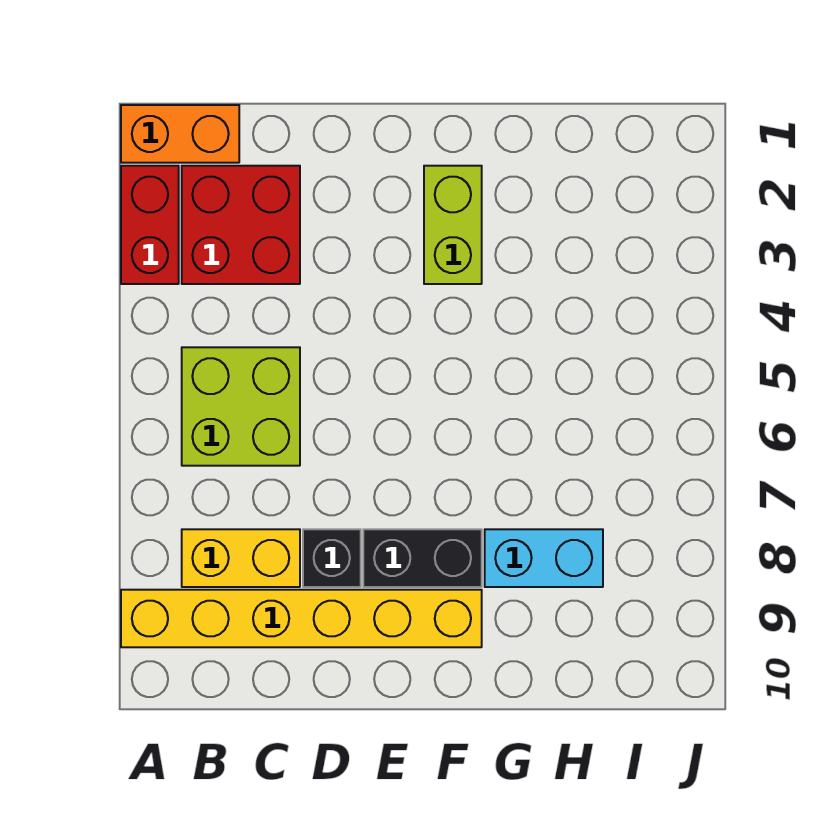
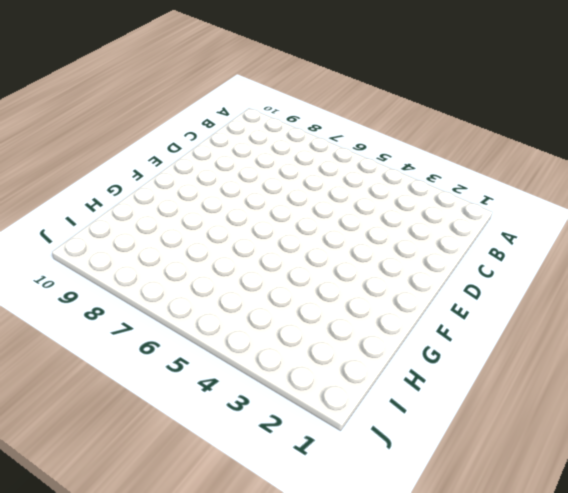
none -> orange 1x2 brick [121,105,239,163]
none -> red 1x2 brick [121,166,179,284]

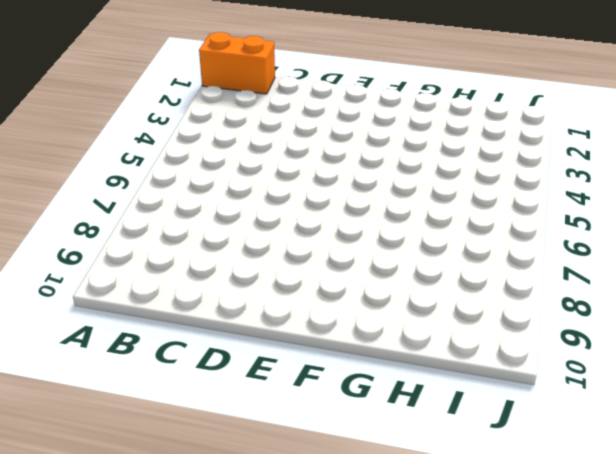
none -> red 1x2 brick [121,166,179,284]
none -> yellow 1x6 brick [121,590,482,647]

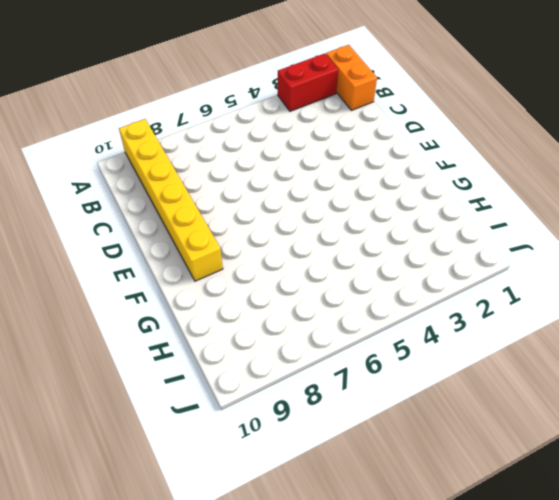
none -> red 2x2 brick [182,166,300,284]
none -> lime 2x2 brick [182,347,300,466]

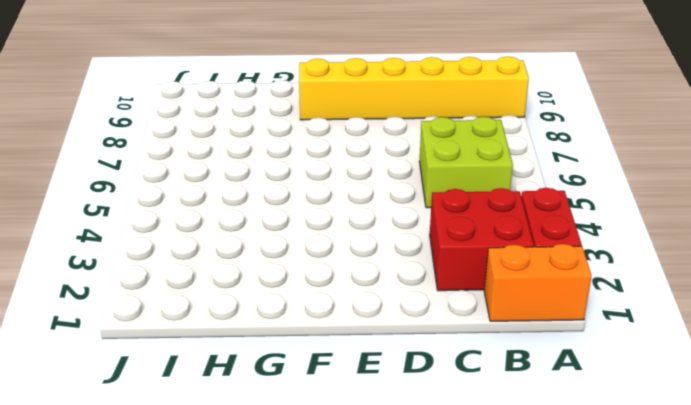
none -> yellow 1x2 brick [182,529,300,587]
none -> black 1x1 brick [303,529,361,587]

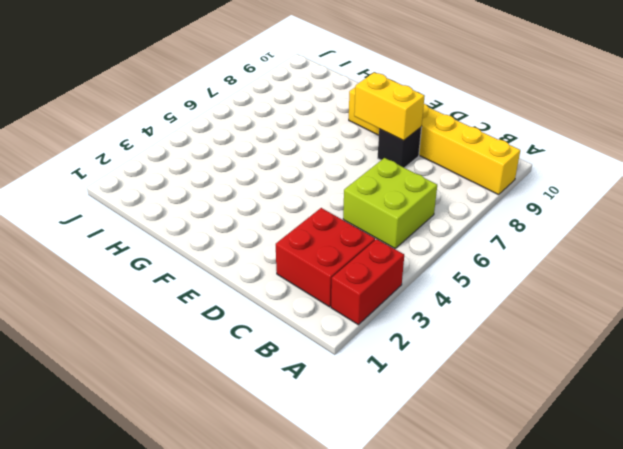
yellow 1x2 brick [354,72,425,141] -> yellow 1x2 brick moved to [182,529,300,587]
none -> orange 1x2 brick [121,105,239,163]
none -> black 1x2 brick [363,529,482,587]

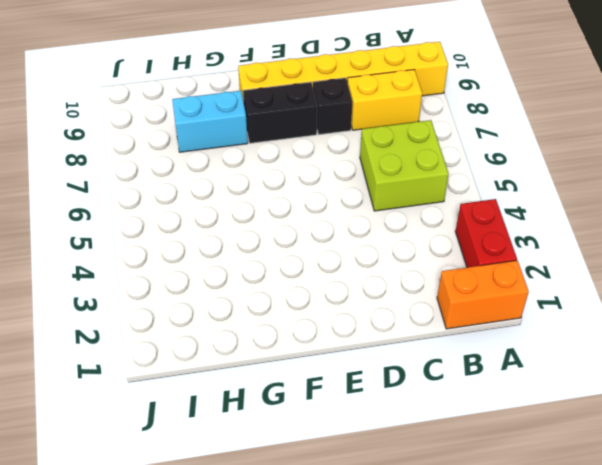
none -> red 2x2 brick [182,166,300,284]
none -> lime 1x2 brick [424,166,482,284]

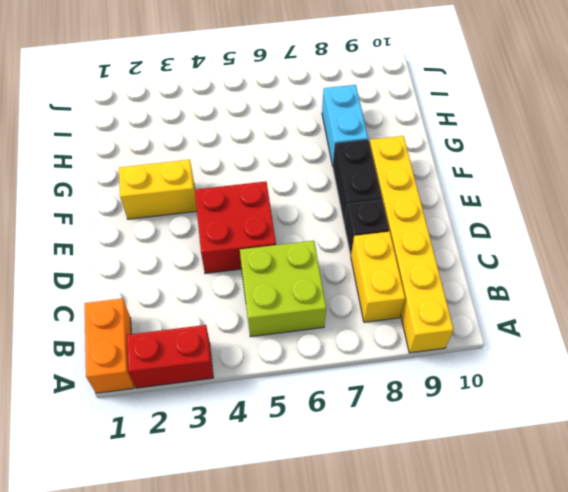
red 2x2 brick [195,181,276,273] -> red 2x2 brick moved to [182,166,300,284]
yellow 1x2 brick [119,160,197,219] -> lime 1x2 brick [424,166,482,284]

